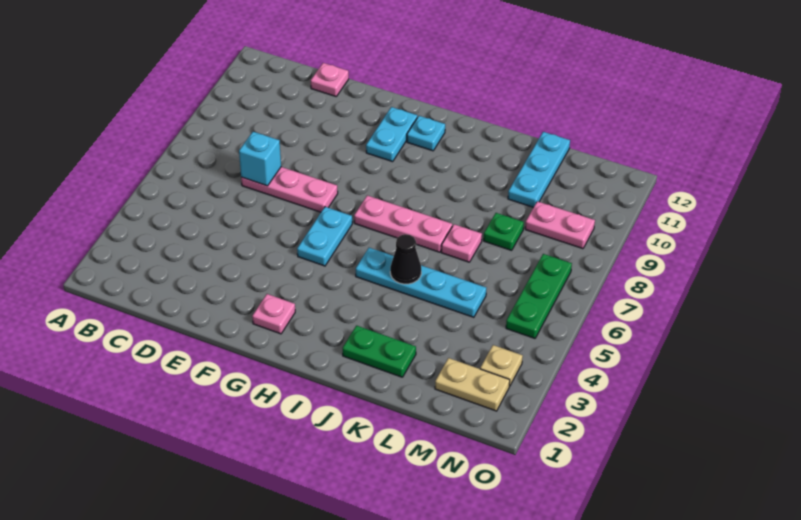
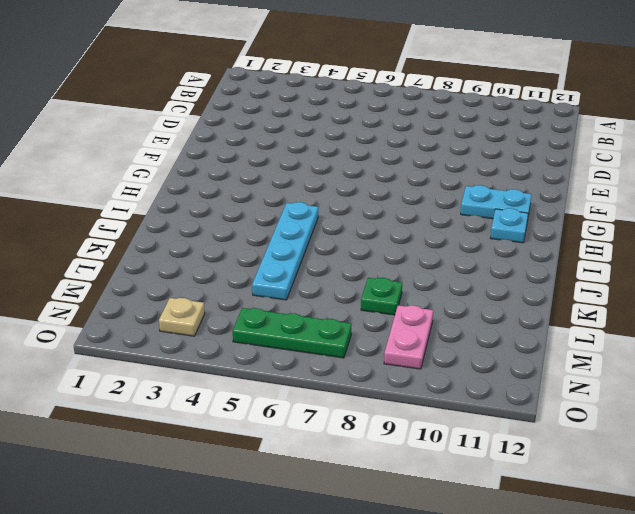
none -> pink 1x3 plate [241,167,338,212]
none -> pink 1x1 plate [311,63,349,96]
none -> pink 1x1 plate [252,294,295,334]

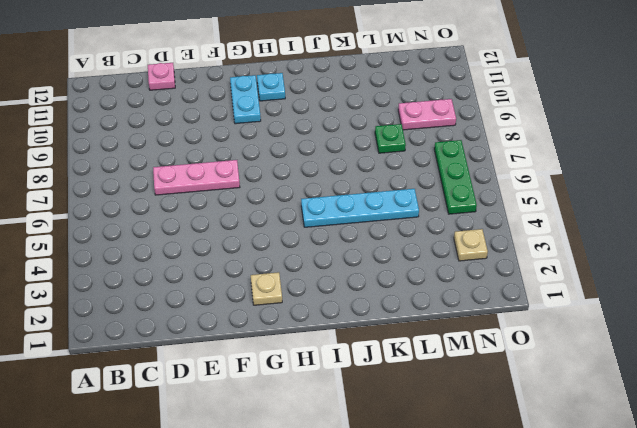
tan 1x1 plate [251,272,282,305] -> pink 1x1 plate [252,294,295,334]
none -> cyan 1x2 plate [297,207,352,266]
none -> pink 1x3 plate [354,195,452,252]
none -> green 1x2 plate [343,326,416,377]

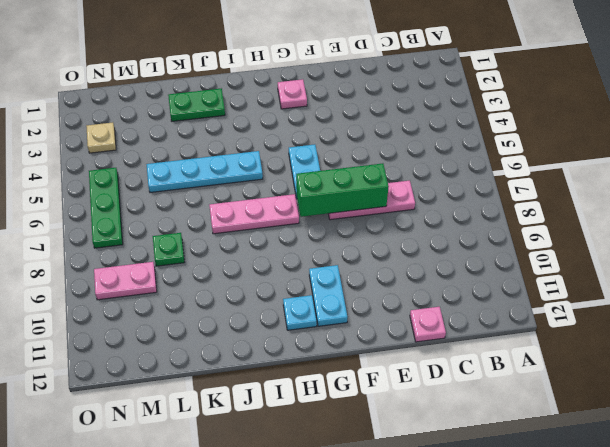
green 1x3 brick [296,164,389,217] -> none
none -> pink 1x1 plate [441,224,482,262]
none -> cyan 1x3 plate [508,132,570,207]
none -> tan 1x2 plate [435,358,510,411]

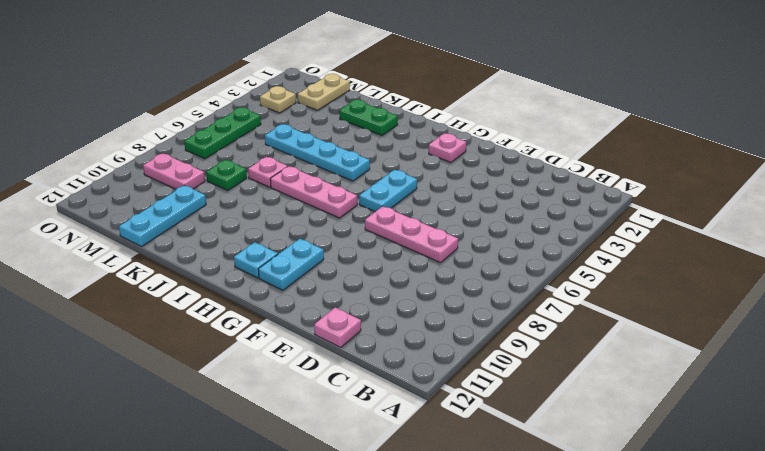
tan 1x2 plate [298,74,350,110] -> tan 1x2 plate turned to [435,358,510,411]
none -> cyan 1x1 brick [239,132,281,186]
none -> black 1x1 cone [390,234,421,284]

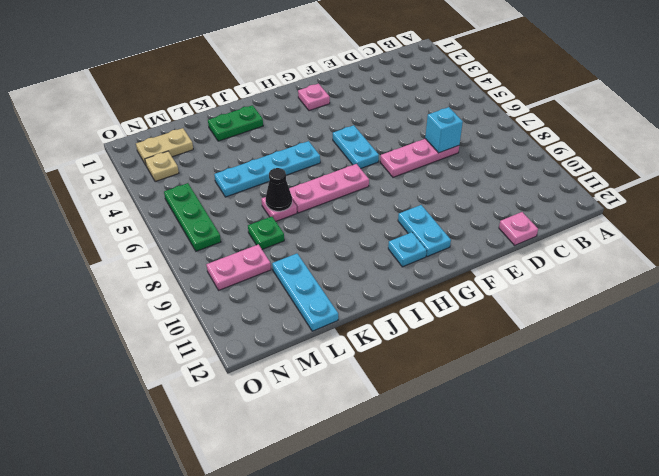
black 1x1 cone [266,168,292,211] -> black 1x1 cone moved to [390,234,421,284]

